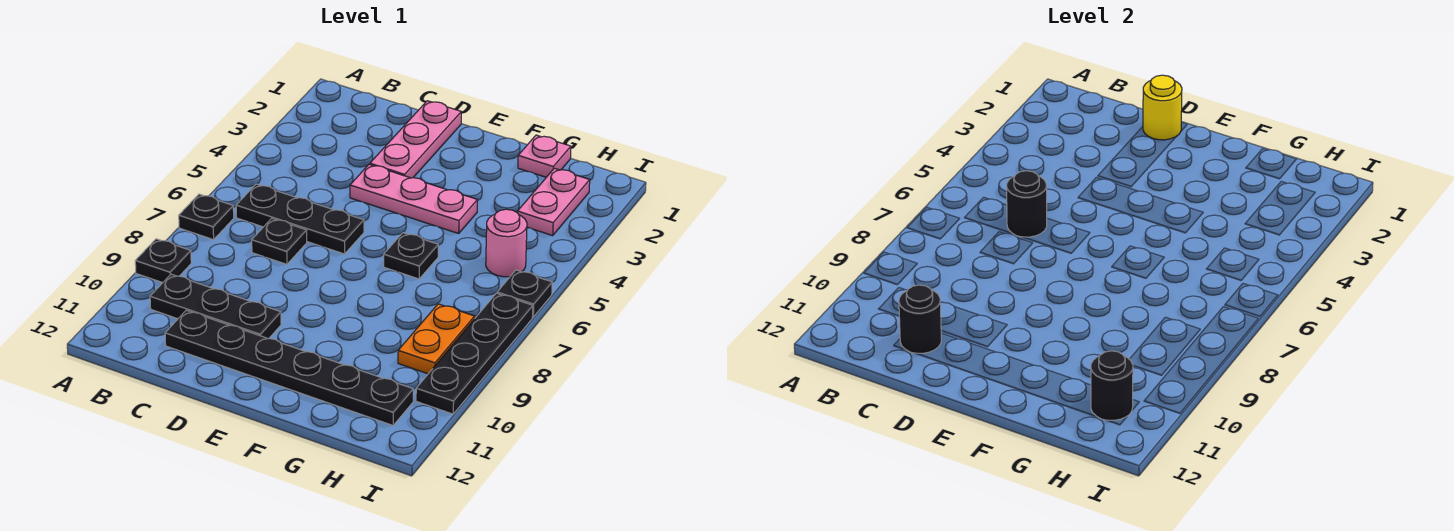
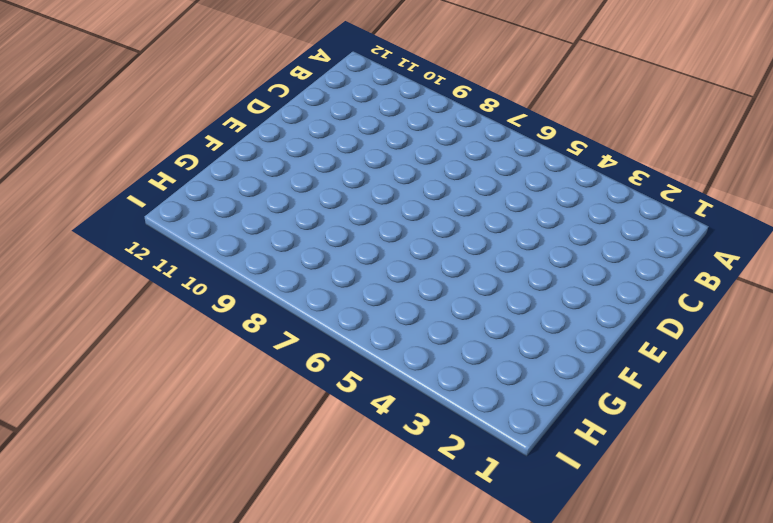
none -> black 1x1 plate [179,194,234,240]
none -> black 1x1 plate [135,239,191,283]
none -> black 1x3 plate [236,184,364,254]

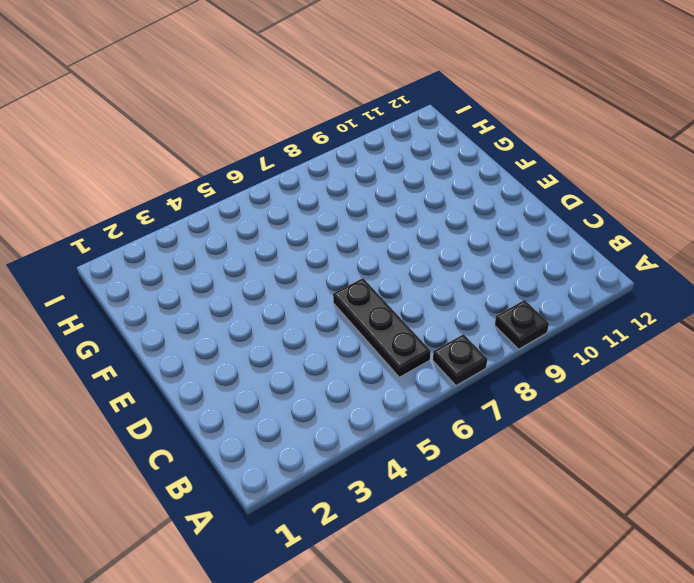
none -> black 1x3 plate [150,274,281,339]
none -> black 1x1 plate [252,218,307,264]
none -> black 1x6 plate [165,310,413,425]

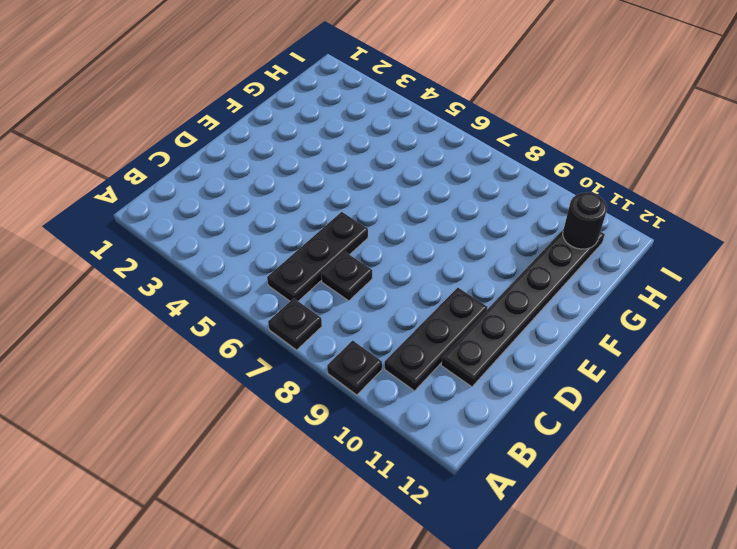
none -> pink 1x3 plate [370,101,461,178]
none -> pink 1x3 plate [350,164,477,233]
none -> black 1x1 plate [384,233,438,279]

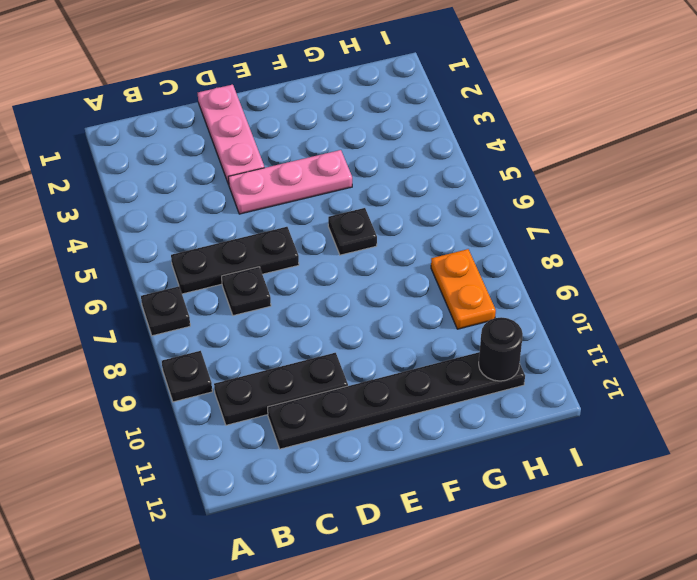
none -> pink 1x1 plate [518,135,571,177]
none -> pink 1x2 plate [517,168,590,236]
none -> pink 1x1 round brick [486,209,527,277]

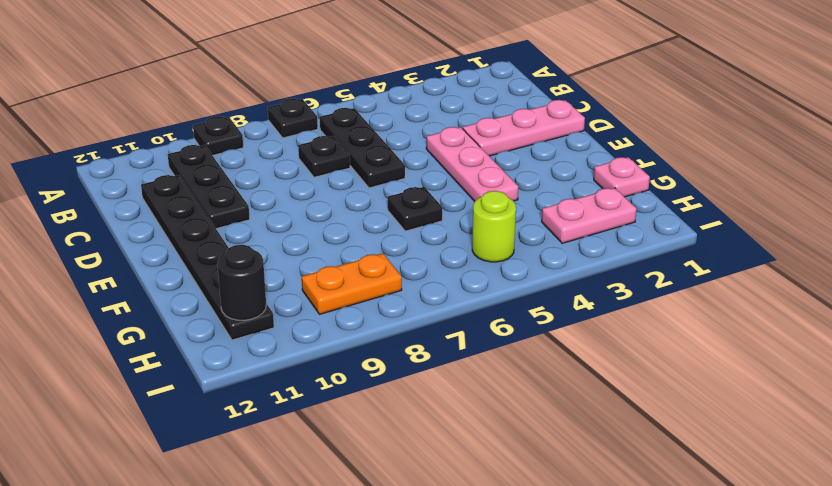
lime 1x1 round brick [472,191,516,262] -> pink 1x1 round brick [486,209,527,277]
none -> black 1x1 plate [497,270,552,317]
none -> black 1x4 plate [416,293,533,414]
none -> black 1x1 round brick [1007,171,1047,237]

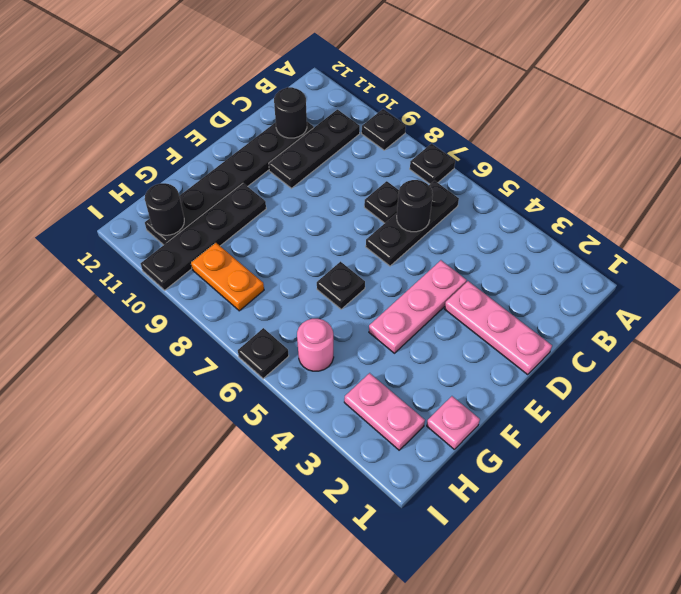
black 1x4 plate [141,183,266,290] -> black 1x4 plate turned to [416,293,533,414]
none -> yellow 1x1 round brick [1143,75,1182,140]

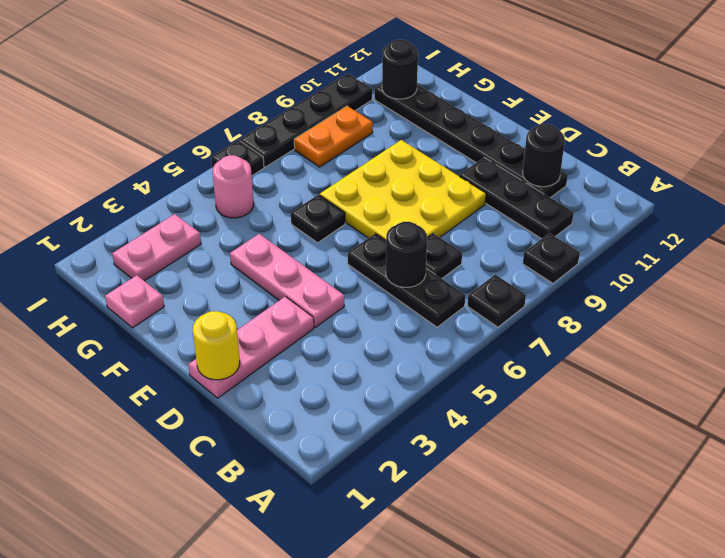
yellow 3x3 plate [320,140,486,240] -> none

